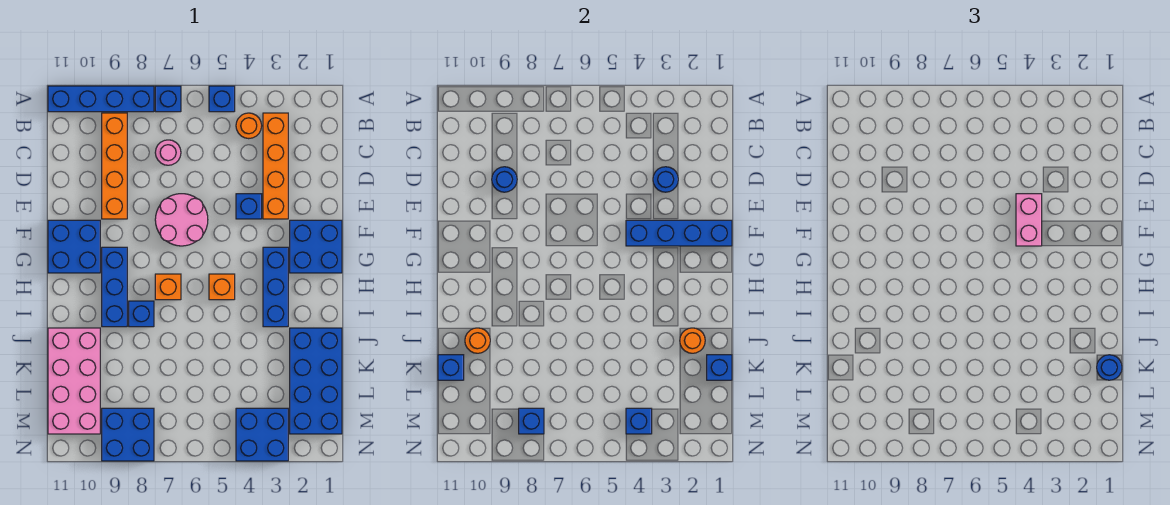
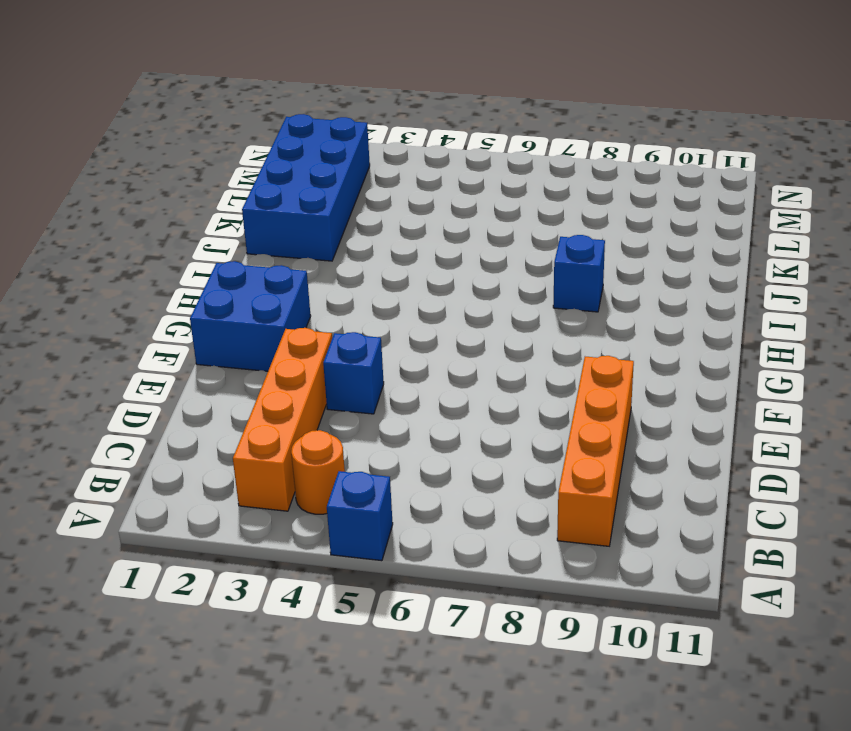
none -> blue 1x1 brick [155,86,181,112]
none -> blue 1x4 brick [48,86,154,112]
none -> pink 1x1 round brick [155,140,181,165]
none -> pink 2x2 round brick [155,194,208,246]

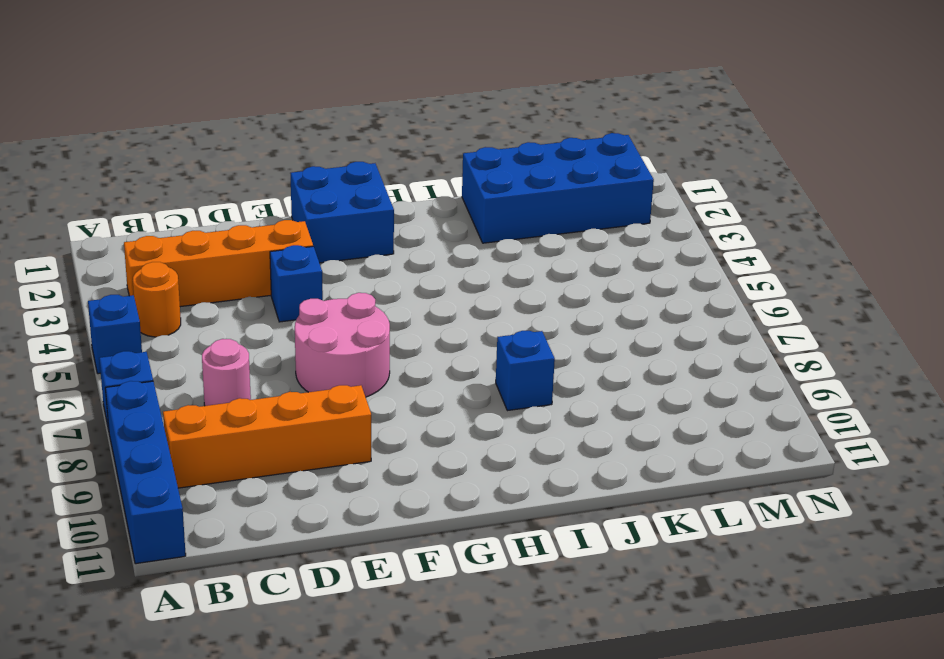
none -> blue 2x2 brick [48,220,100,273]
none -> blue 1x3 brick [263,247,288,327]
none -> blue 1x3 brick [102,247,127,327]
none -> orange 1x1 brick [209,274,235,300]

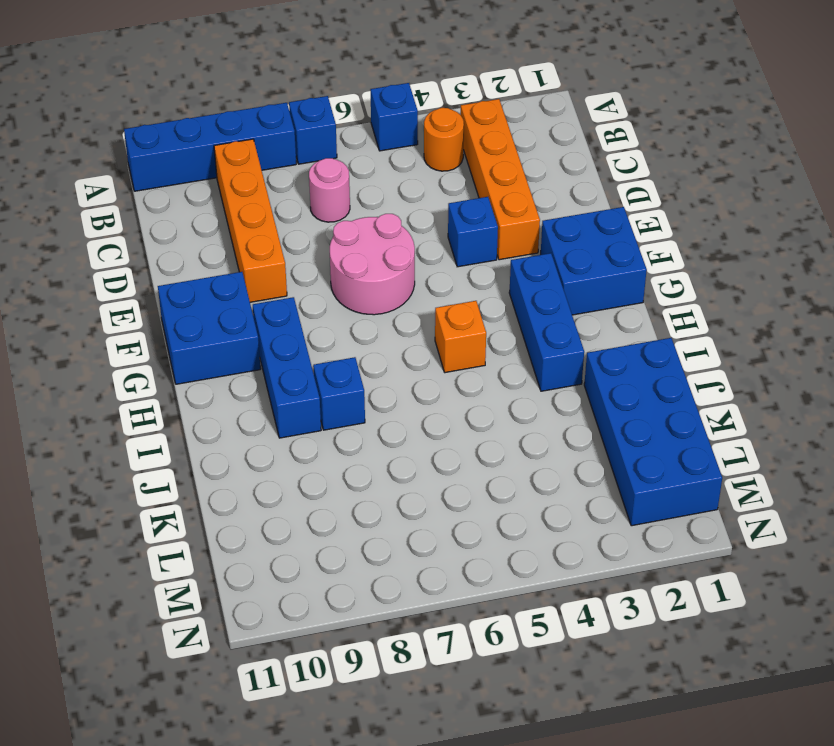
none -> orange 1x1 brick [155,274,181,300]
none -> pink 2x4 brick [48,328,100,434]
none -> blue 2x2 brick [236,408,288,461]
none -> blue 2x2 brick [102,408,154,461]

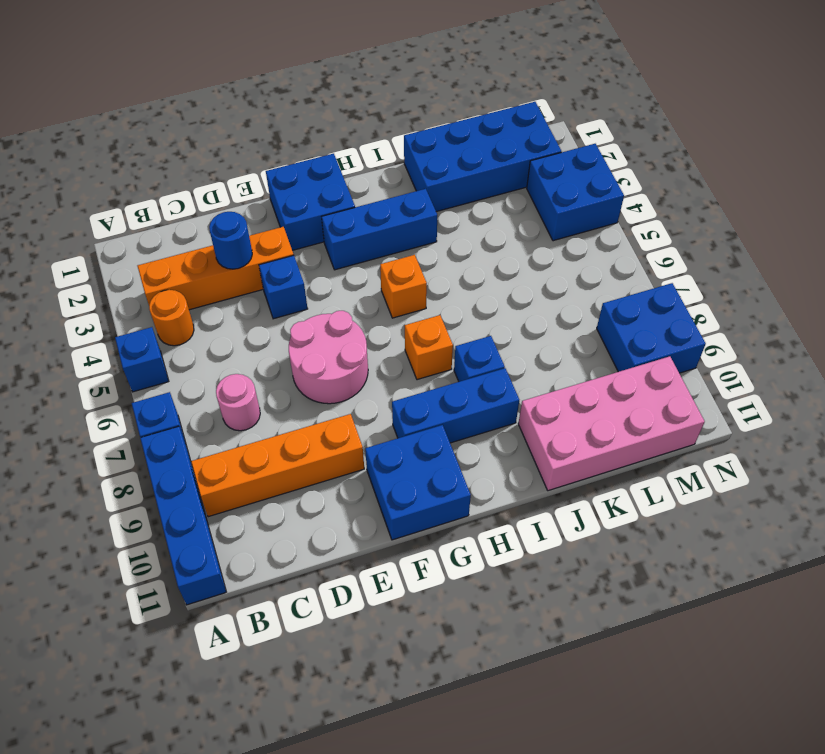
none -> blue 1x1 round brick [492,167,517,192]
none -> blue 1x4 brick [626,220,732,246]
none -> orange 1x1 round brick [680,328,705,353]
none -> orange 1x1 round brick [465,328,490,353]

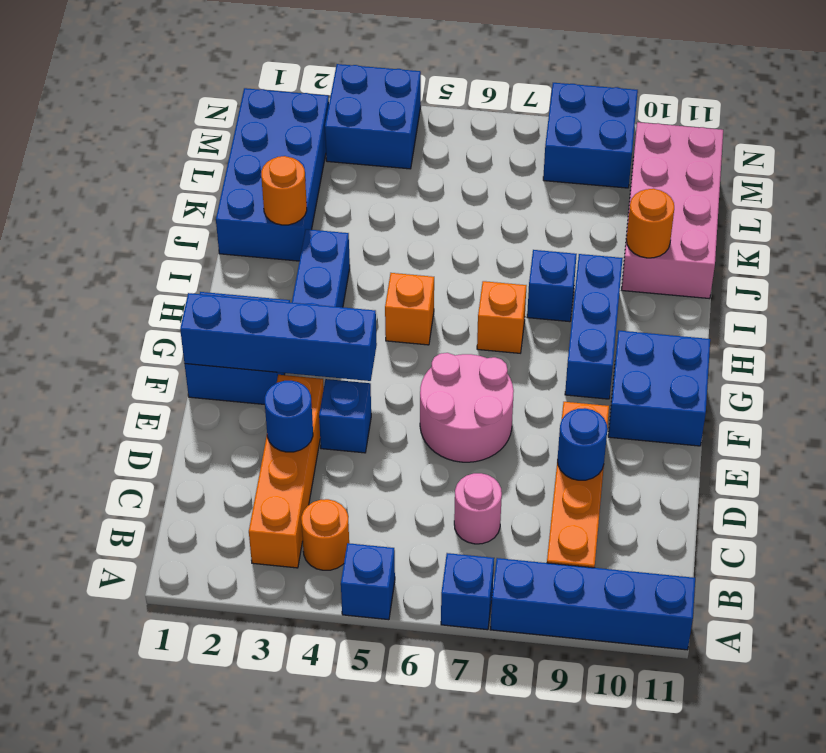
none -> blue 1x1 brick [707,355,732,380]
none -> blue 1x1 brick [438,355,464,380]
none -> blue 1x1 brick [626,408,652,434]
none -> blue 1x1 brick [519,408,544,434]

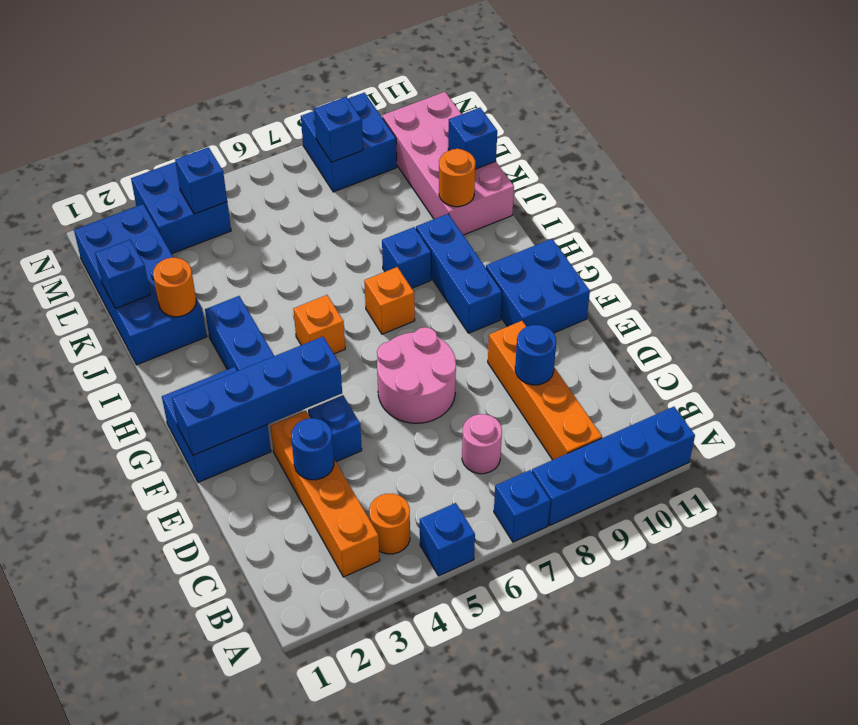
none -> pink 1x2 brick [1016,194,1042,246]
none -> blue 1x1 round brick [1097,355,1122,380]

